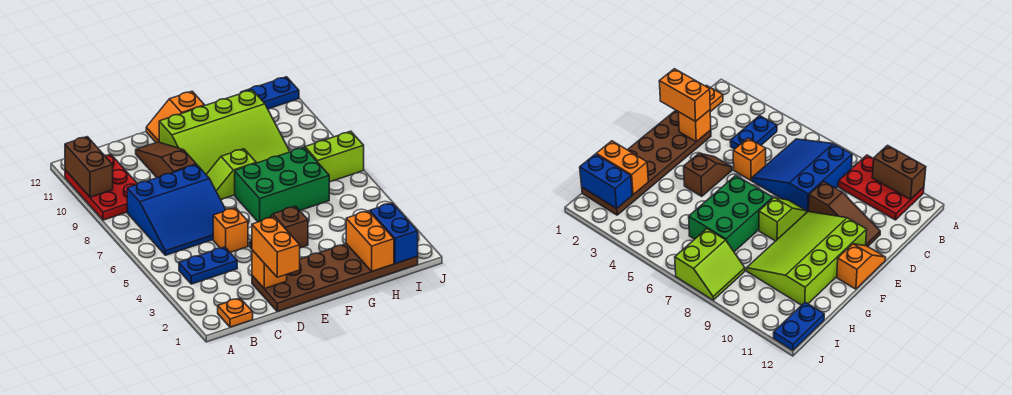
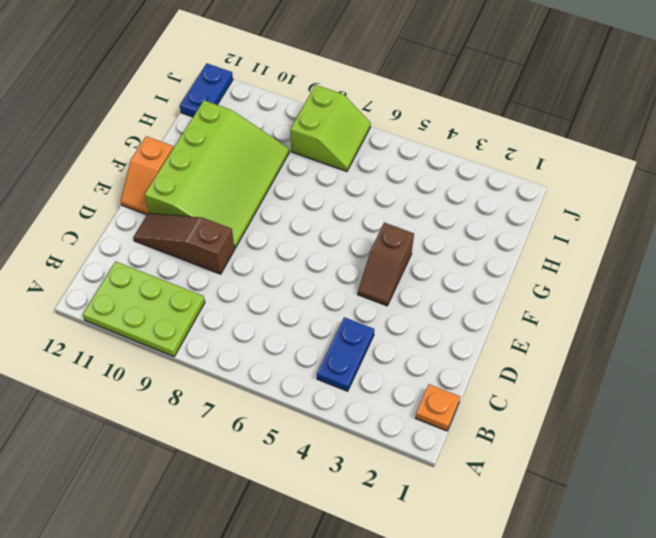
lime 2x3 plate [83,262,205,357] -> red 2x3 plate [65,154,137,220]
lime 2x2 slope [290,85,371,171] -> lime 2x2 slope turned to [304,131,364,182]
none -> blue 3x3 slope [127,164,226,255]
none -> brown 2x6 plate [252,244,418,311]
none -> orange 1x1 brick [213,208,248,252]

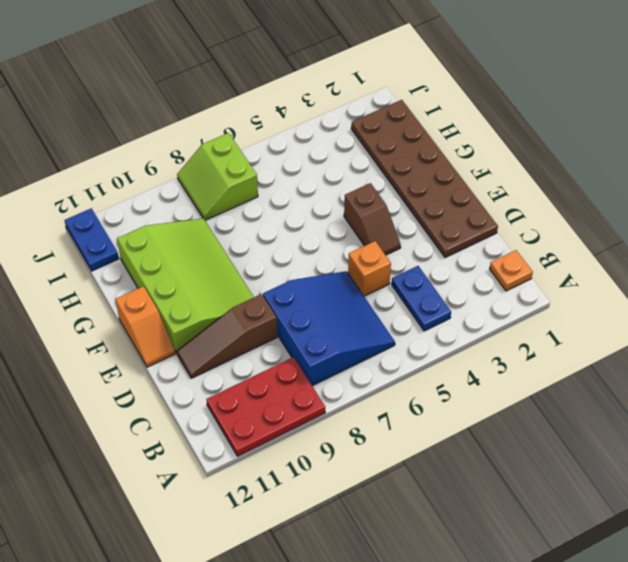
none -> lime 1x2 slope [206,149,256,200]
none -> green 2x3 brick [235,147,329,222]
none -> brown 1x2 brick [65,137,113,197]

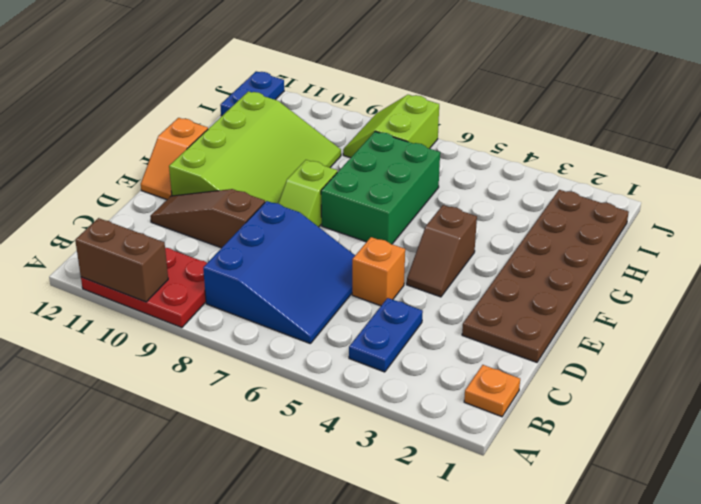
none -> orange 1x1 brick [252,250,287,289]
none -> orange 1x2 brick [346,211,394,271]
none -> blue 1x2 brick [370,203,418,264]

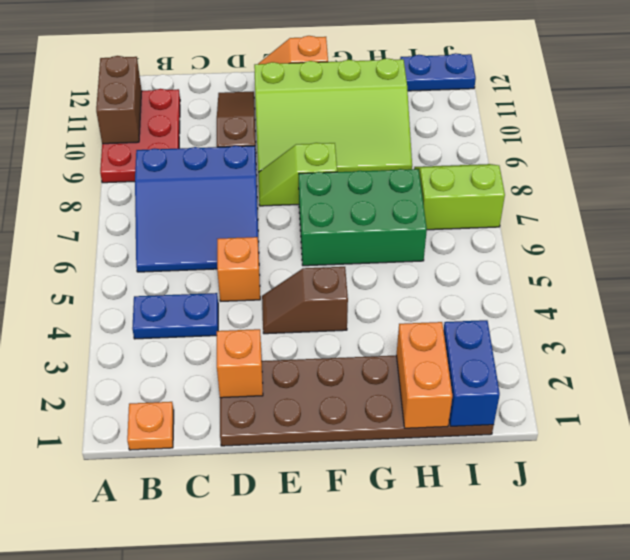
none -> orange 1x2 brick [252,217,300,277]

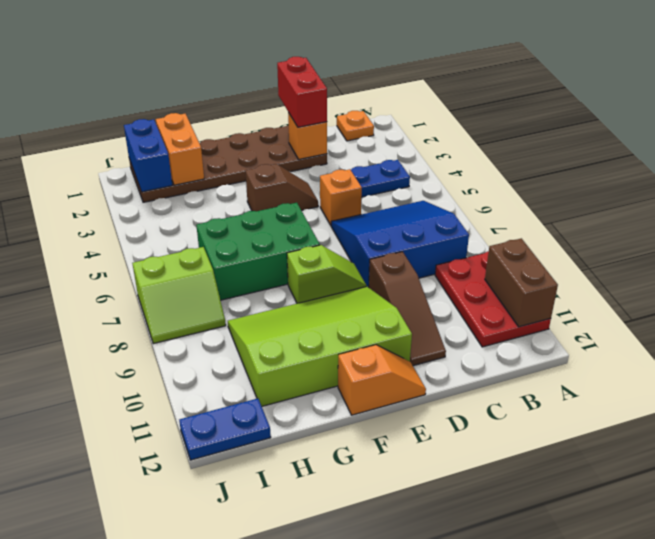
red 1x2 brick [277,57,327,127] -> orange 1x2 brick [252,217,300,277]

